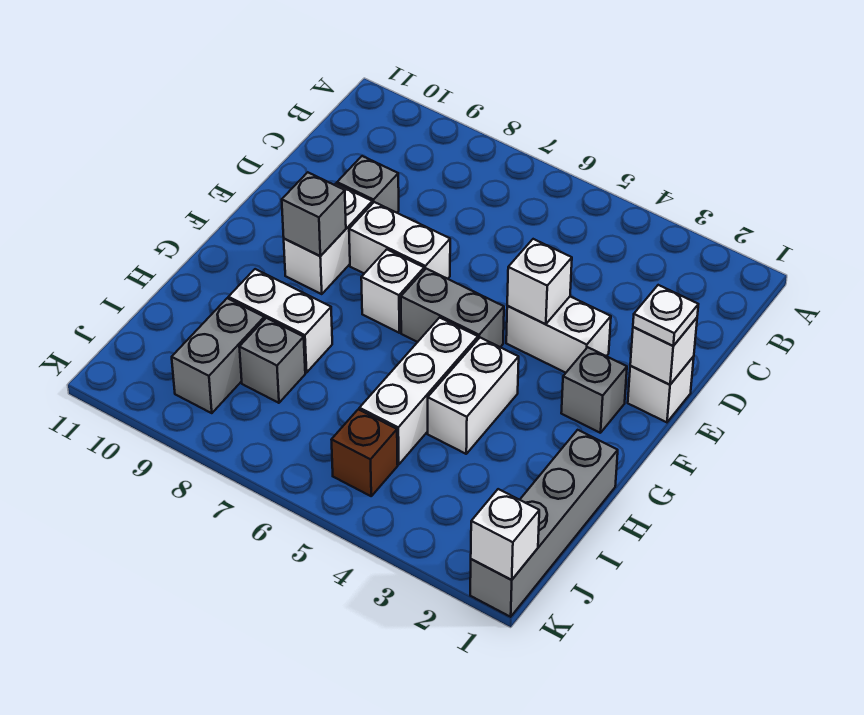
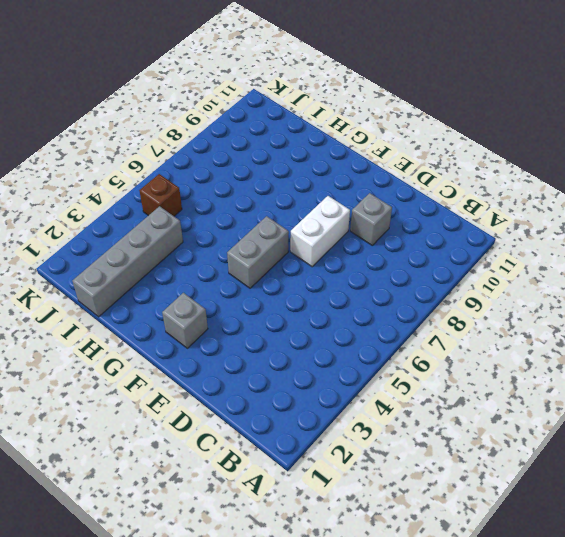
grey 1x4 brick [72,206,183,317] -> grey 1x4 brick turned to [470,430,618,617]
none -> white 1x1 brick [628,356,694,422]
none -> white 1x2 brick [506,297,611,373]
none -> white 1x2 brick [284,184,372,294]

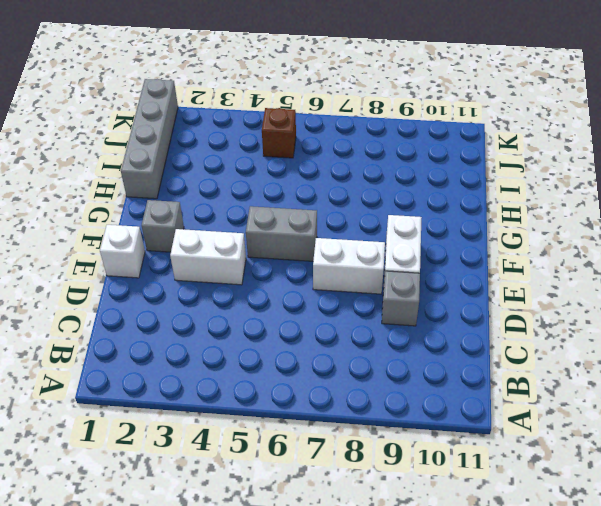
none -> white 1x1 brick [361,249,424,333]
none -> white 1x2 brick [428,338,519,454]
none -> white 1x3 brick [359,318,478,464]

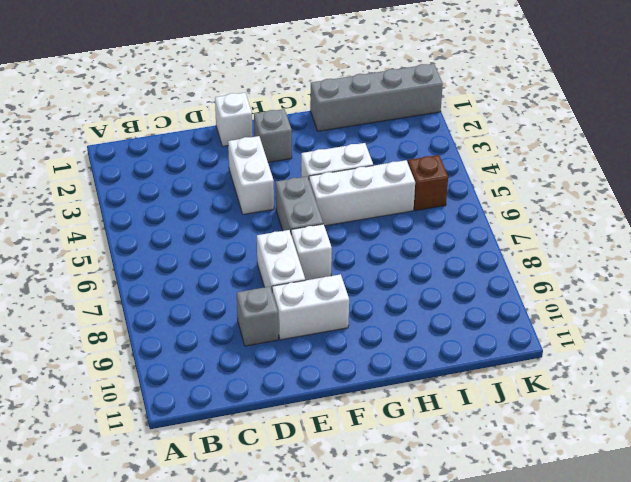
none -> white 1x2 brick [229,269,332,373]
none -> grey 1x1 brick [239,318,305,403]
none -> grey 1x2 brick [172,298,264,413]

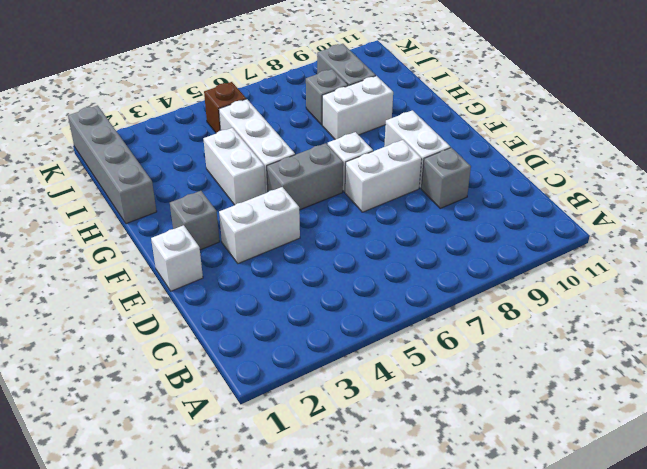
none -> white 1x1 brick [630,318,697,385]
none -> white 1x1 brick [507,239,572,324]
none -> grey 1x1 brick [282,172,346,256]

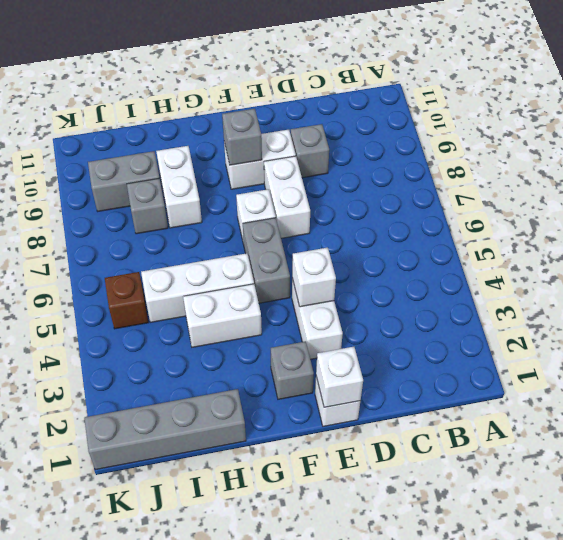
none -> white 1x1 brick [471,489,539,580]
none -> white 1x1 plate [633,285,698,346]

